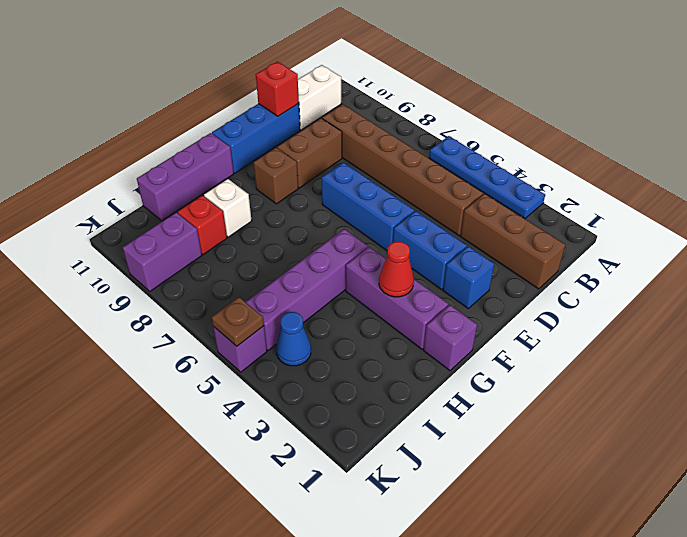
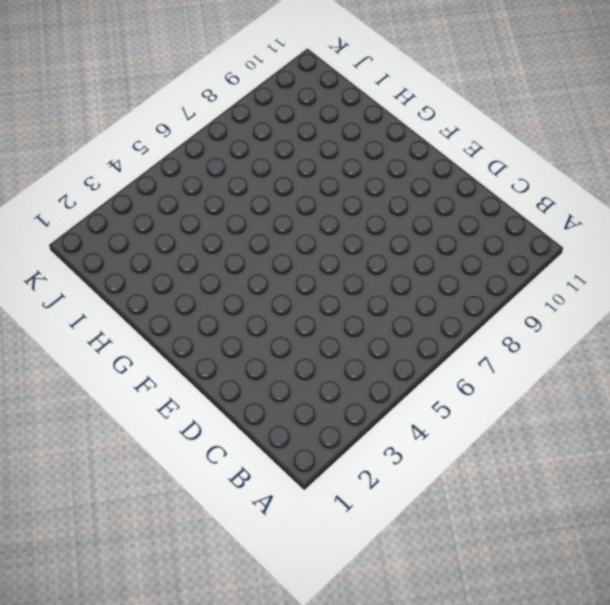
none -> blue 1x4 plate [429,136,545,219]
none -> white 1x2 brick [298,65,341,130]
none -> brown 1x3 brick [461,193,565,289]

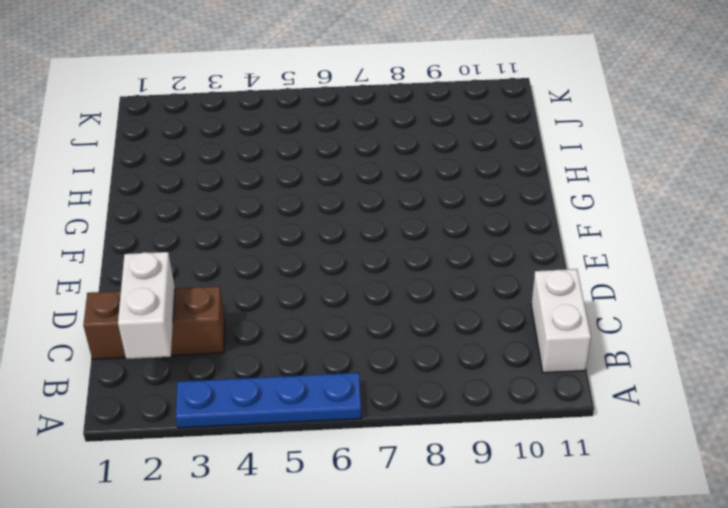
white 1x2 brick [118,252,175,359] -> none
none -> brown 1x6 brick [322,104,483,236]
none -> brown 1x2 brick [277,118,342,188]
none -> blue 1x3 brick [212,104,300,173]

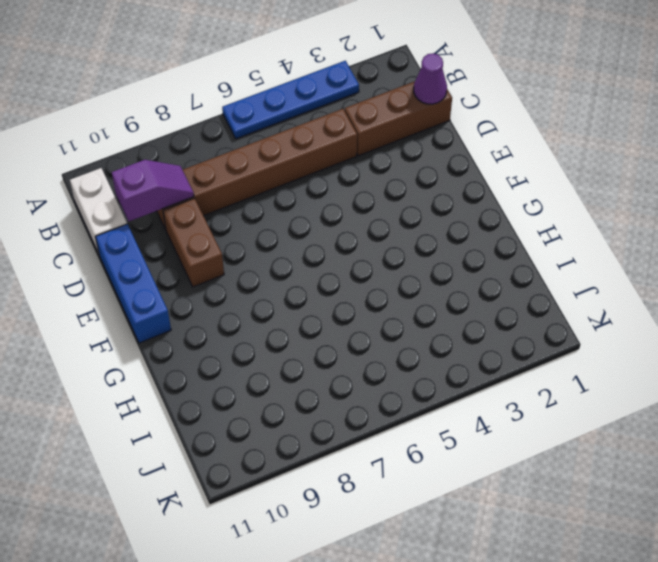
purple 1x1 cone [414,53,447,104] -> none
purple 1x2 slope [112,160,194,221] -> none
none -> blue 1x1 brick [443,246,494,308]
none -> blue 1x2 brick [393,211,467,289]
none -> blue 1x3 brick [322,162,414,250]

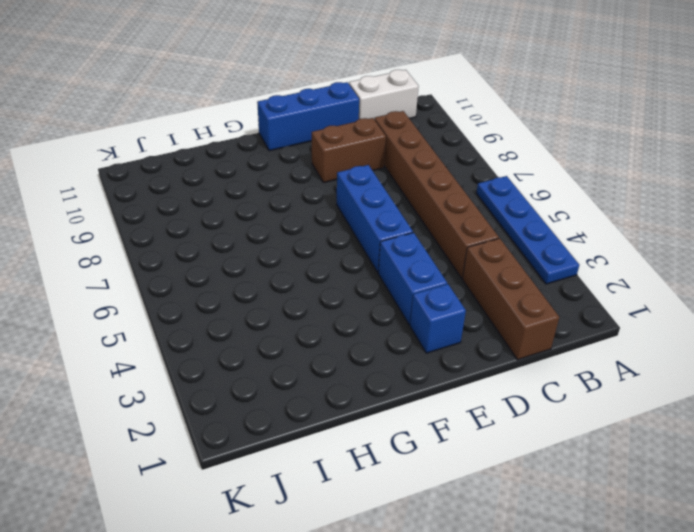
none -> brown 1x1 brick [254,148,298,204]
none -> purple 1x1 brick [424,305,477,371]
none -> purple 1x3 brick [346,247,448,349]

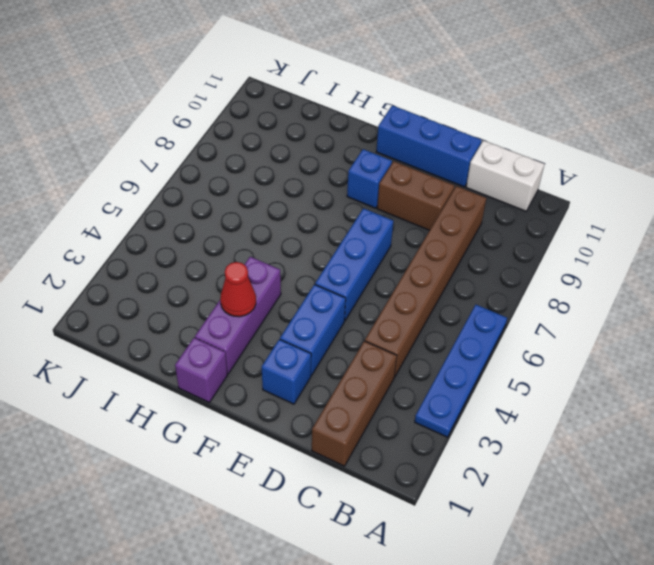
blue 1x1 brick [347,149,392,208] -> brown 1x1 brick [254,148,298,204]
none -> purple 1x4 brick [246,229,368,351]
none -> purple 1x3 brick [137,133,234,221]
none -> white 1x1 brick [204,179,252,237]

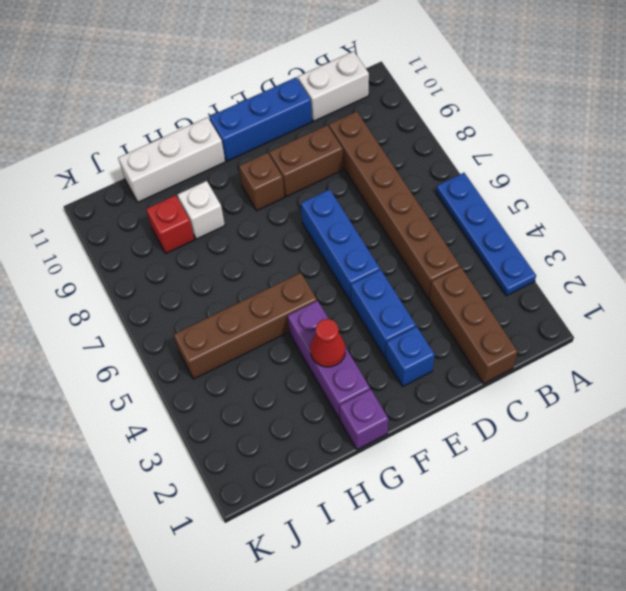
brown 1x4 brick [174,273,317,379] -> purple 1x4 brick [246,229,368,351]
white 1x3 brick [118,117,225,202] -> purple 1x3 brick [137,133,234,221]
none -> blue 1x1 cone [276,312,311,366]
none -> purple 1x2 brick [123,212,202,291]
none -> purple 1x1 brick [213,326,267,372]

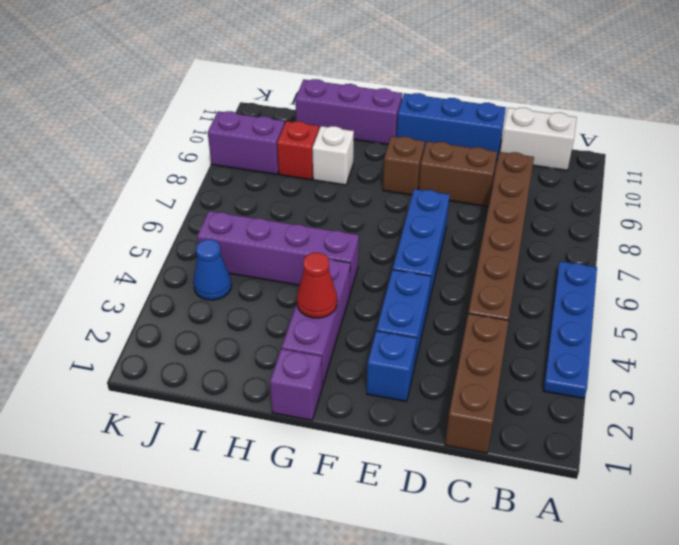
none -> purple 1x1 brick [213,326,267,372]
none -> red 1x1 brick [256,61,299,116]
none -> brown 1x1 plate [212,297,264,346]

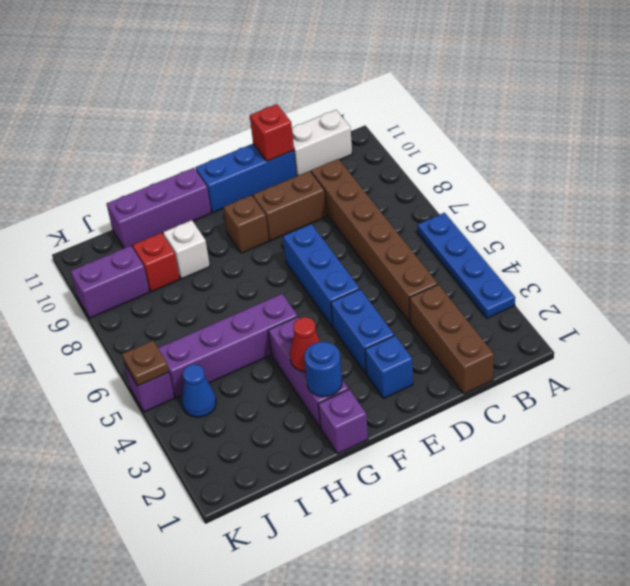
blue 1x1 round brick [304,342,342,397] -> none

